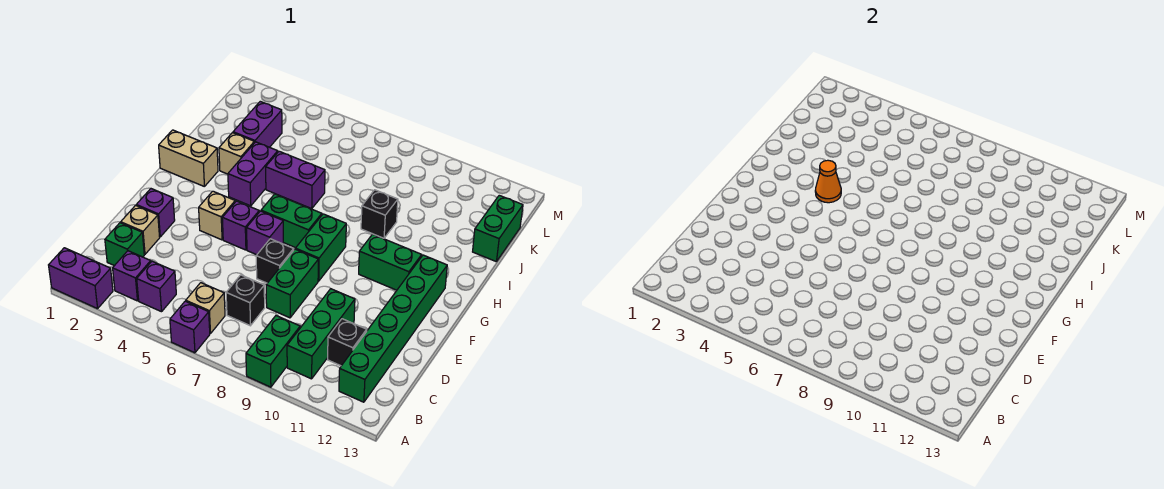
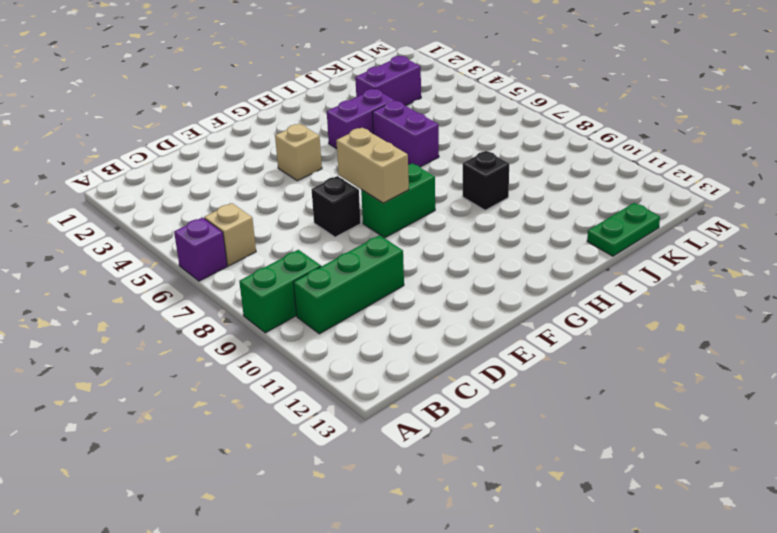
tan 1x2 brick [336,128,409,203] -> tan 1x2 brick moved to [159,130,218,186]
green 1x2 plate [587,203,660,256] -> green 1x2 brick [473,195,523,262]
none -> purple 1x2 brick [49,248,113,309]
none -> purple 1x1 brick [113,251,151,301]
none -> purple 1x1 brick [137,261,176,312]

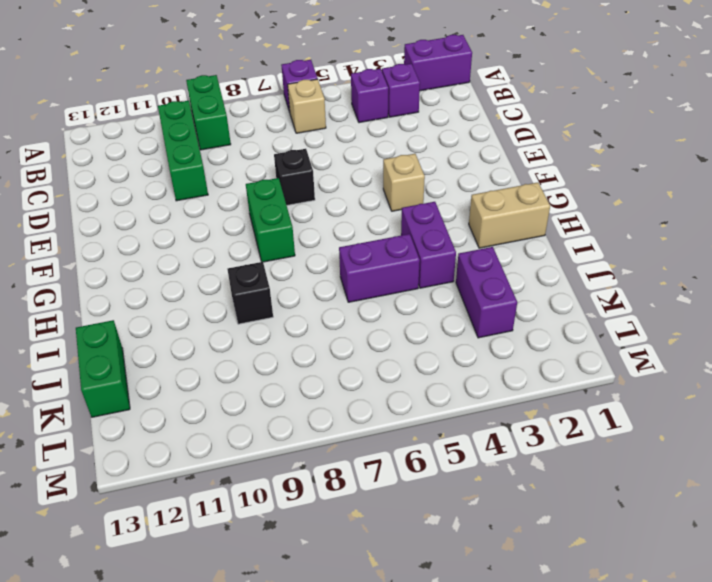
none -> green 1x6 brick [339,255,447,402]
none -> green 1x1 brick [105,223,144,266]
none -> black 1x1 brick [226,275,265,326]

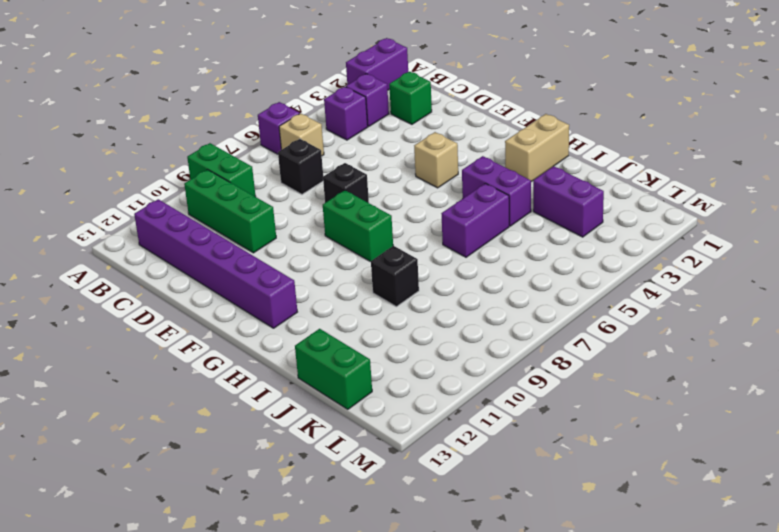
purple 1x6 brick [134,199,297,328] -> green 1x6 brick [339,255,447,402]
none -> black 1x1 brick [328,319,367,366]
none -> tan 1x1 brick [121,205,160,254]
none -> green 1x2 brick [266,249,318,318]

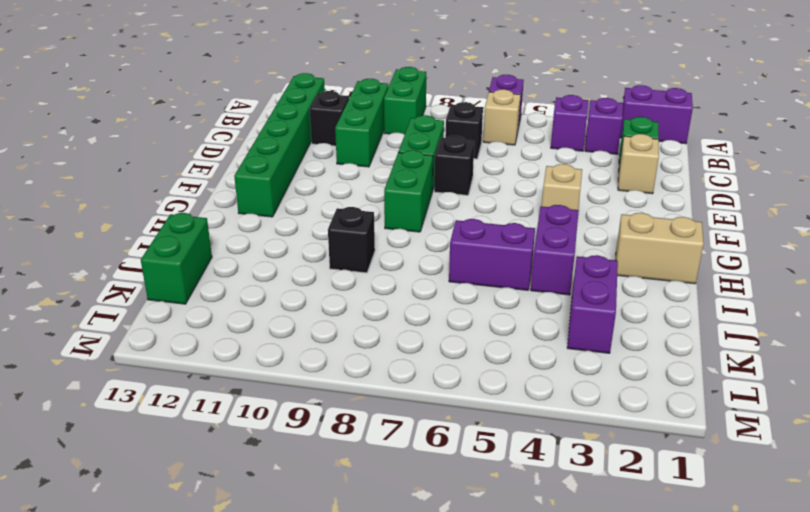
none -> purple 1x1 brick [136,189,175,237]
none -> purple 1x1 brick [222,201,259,250]
none -> purple 1x1 brick [247,211,283,255]

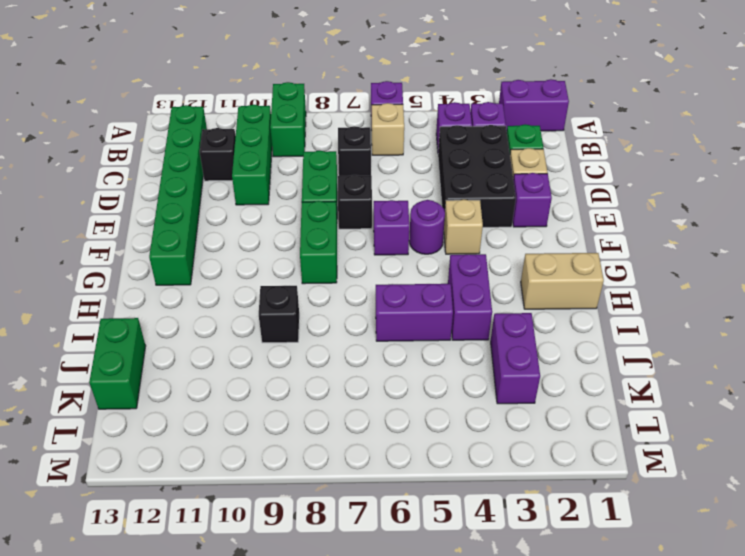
black 2x3 brick [438,125,516,227] -> none
purple 1x1 round brick [409,200,445,254] -> purple 1x1 brick [222,201,259,250]
none -> green 1x2 brick [261,194,322,248]
none -> green 1x2 brick [359,234,422,290]
none -> tan 1x1 brick [219,133,254,174]

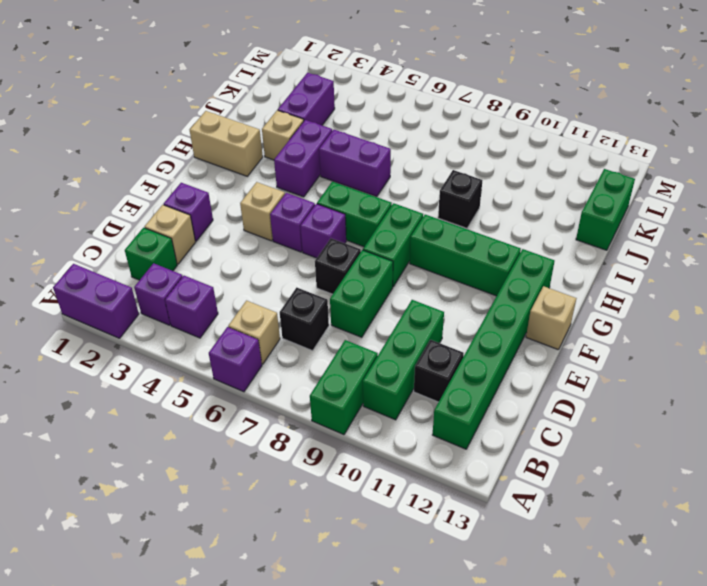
tan 1x1 brick [526,286,576,350] -> none
green 1x3 brick [410,215,521,296] -> green 1x2 brick [359,234,422,290]
none -> orange 1x1 cone [815,160,841,203]

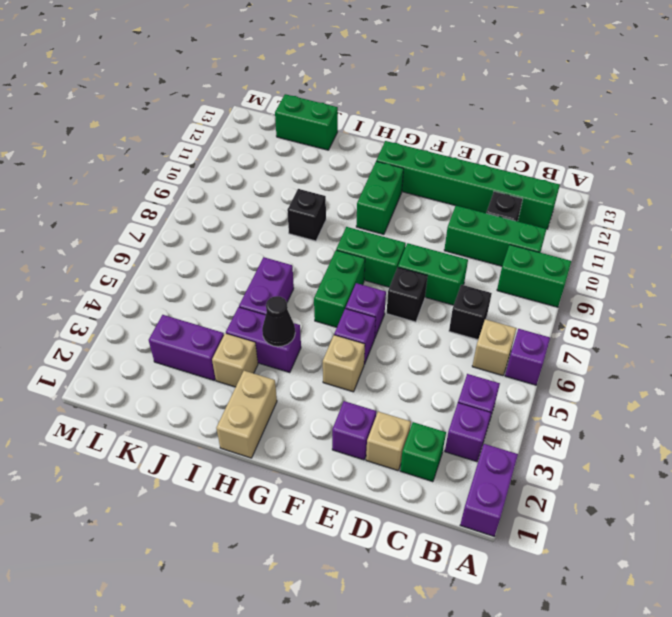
black 1x1 cone [262,296,295,347] -> orange 1x1 cone [815,160,841,203]

